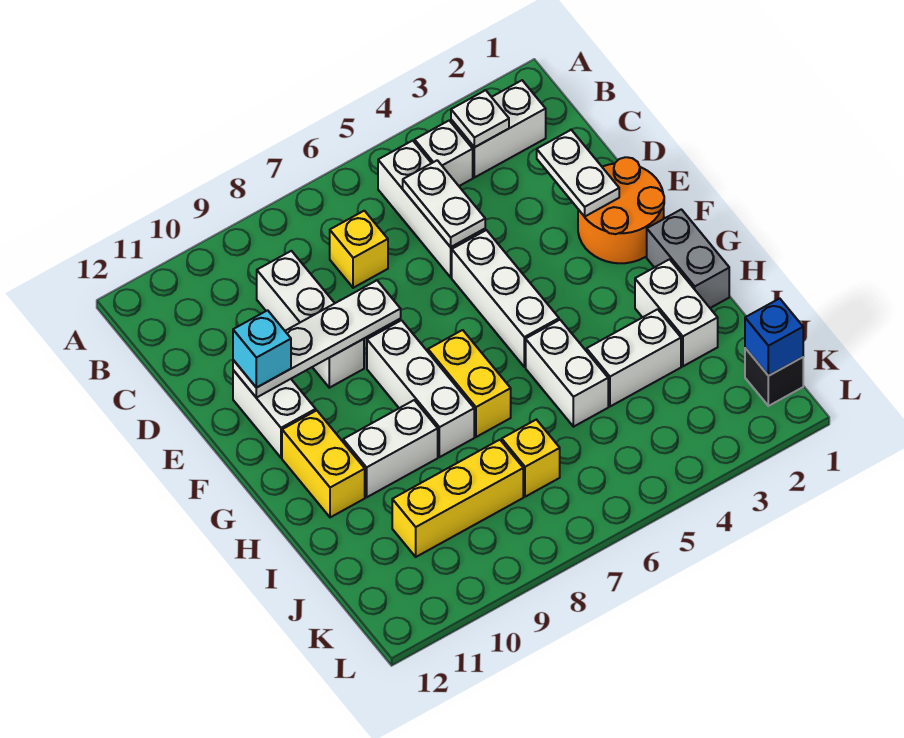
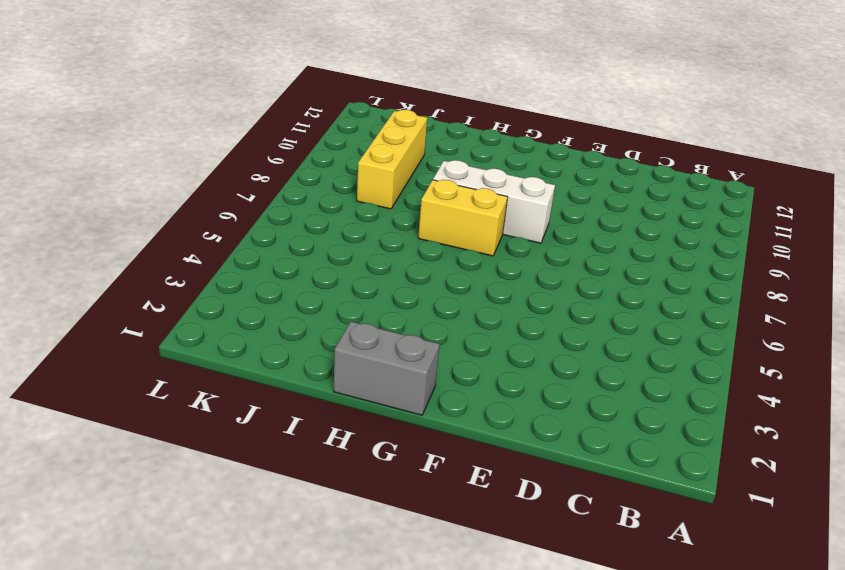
none -> white 1x2 brick [451,80,546,178]
none -> white 1x1 brick [415,121,473,186]
none -> white 1x3 brick [378,141,485,277]

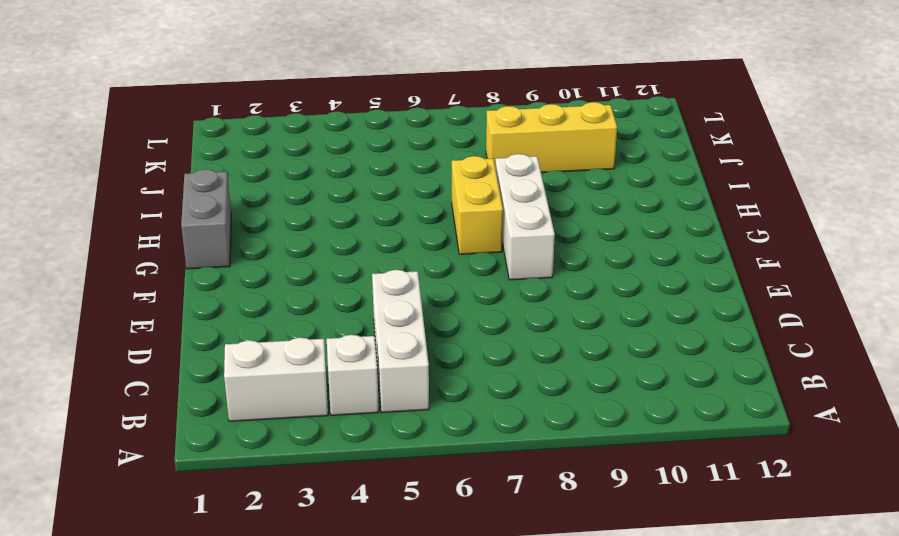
none -> yellow 1x1 brick [330,211,388,288]
none -> white 1x3 brick [257,251,364,388]
none -> orange 2x2 round brick [578,157,664,263]

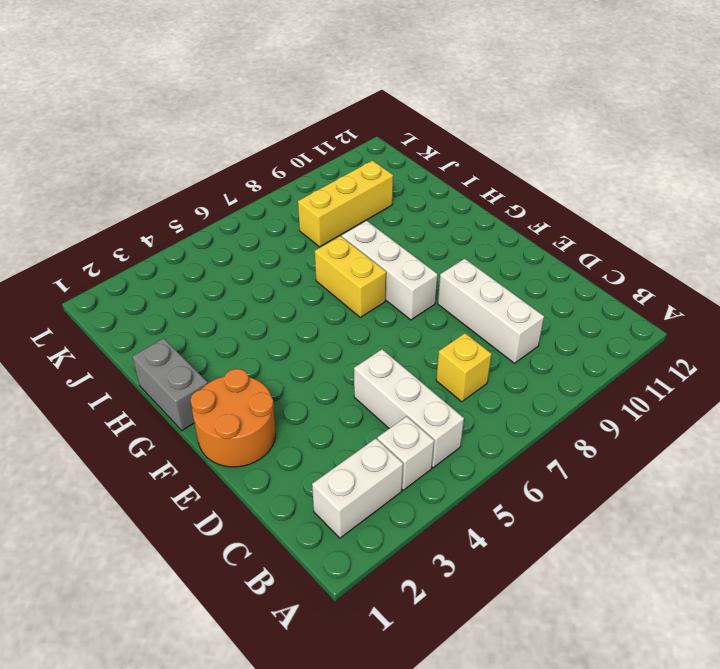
none -> white 1x3 brick [452,230,559,367]
none -> white 1x2 brick [233,370,316,458]
none -> yellow 1x2 brick [282,410,365,517]

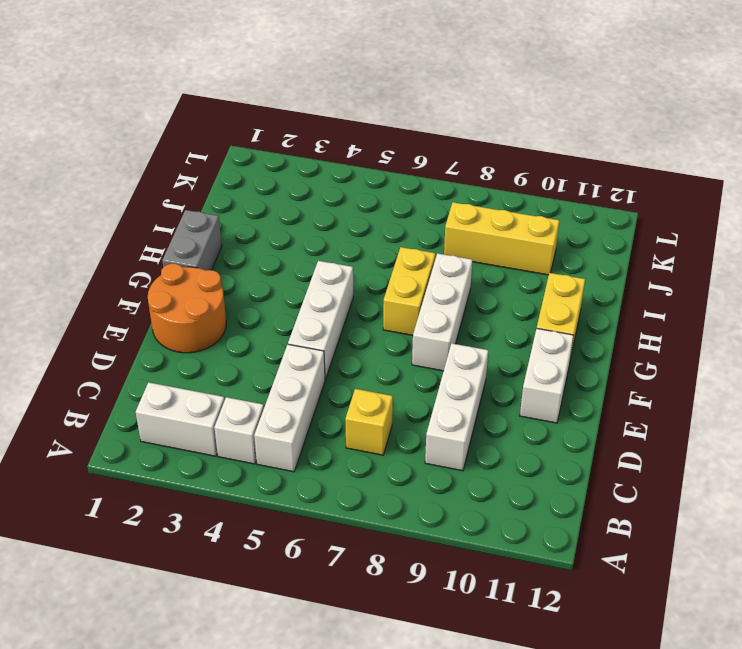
none -> white 1x2 brick [635,259,718,366]
none -> white 1x2 brick [526,320,608,427]
none -> white 1x2 brick [343,400,438,497]

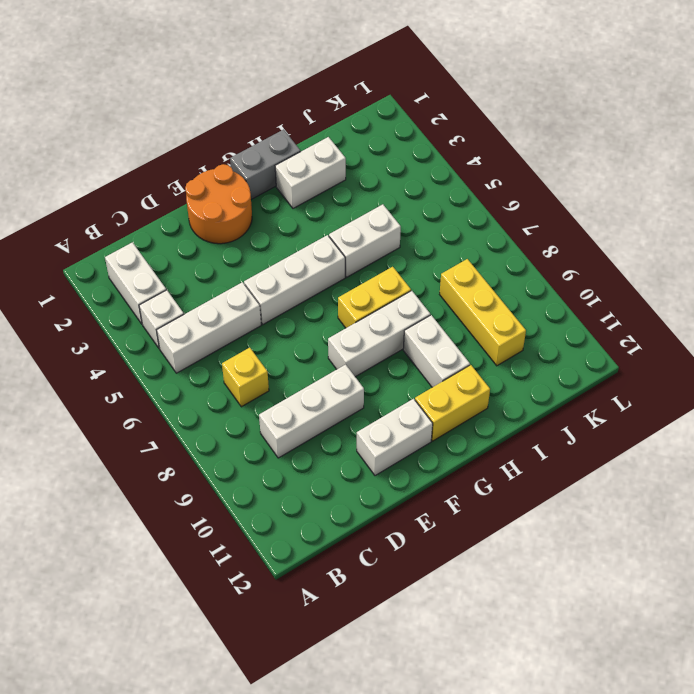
none -> white 1x2 brick [587,309,681,406]
none -> yellow 1x1 brick [502,420,560,497]
none -> black 1x1 brick [745,348,803,406]

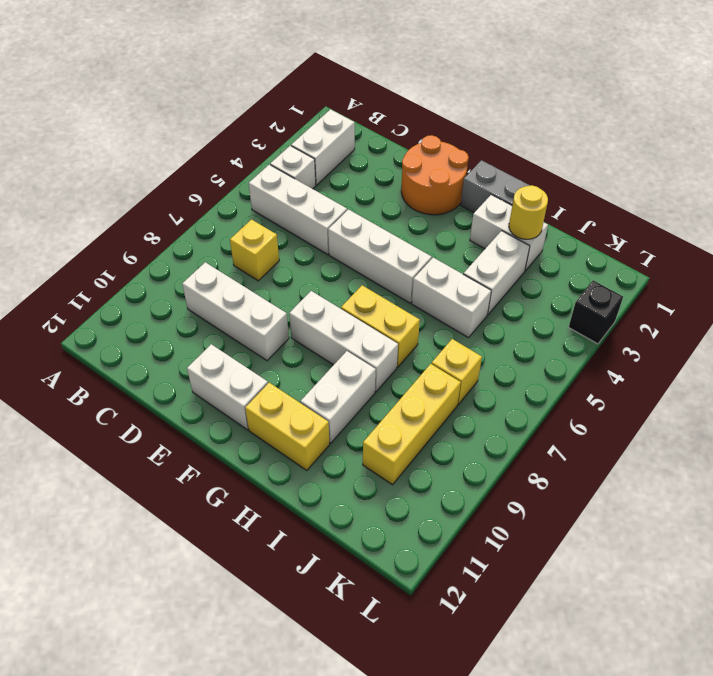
yellow 1x1 round brick [509,185,548,239] -> none
black 1x1 brick [569,280,623,344] -> black 1x1 brick moved to [745,348,803,406]
none -> white 1x1 plate [451,90,509,147]
none -> white 1x2 plate [403,160,485,247]
none -> white 1x2 plate [537,130,619,217]

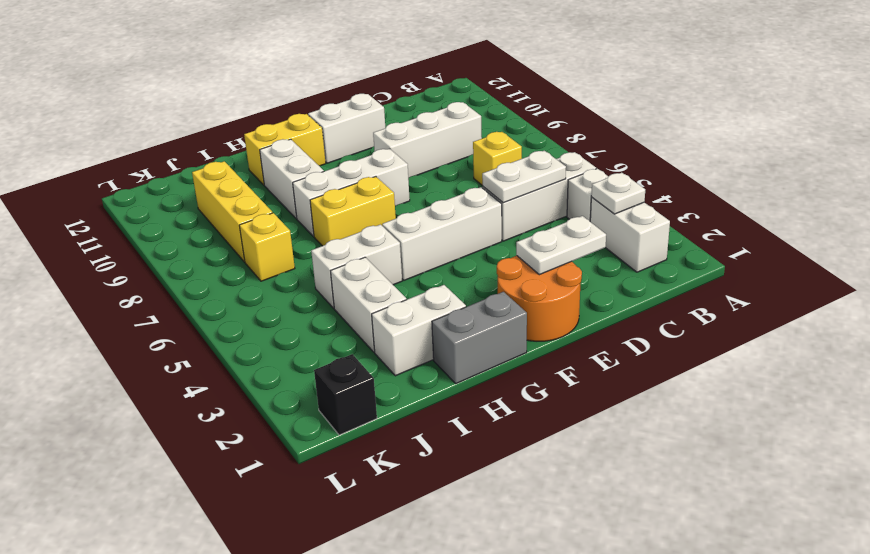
none -> white 1x4 plate [233,281,401,398]
none -> blue 1x1 brick [745,298,803,376]
none -> cyan 1x1 brick [233,310,291,388]

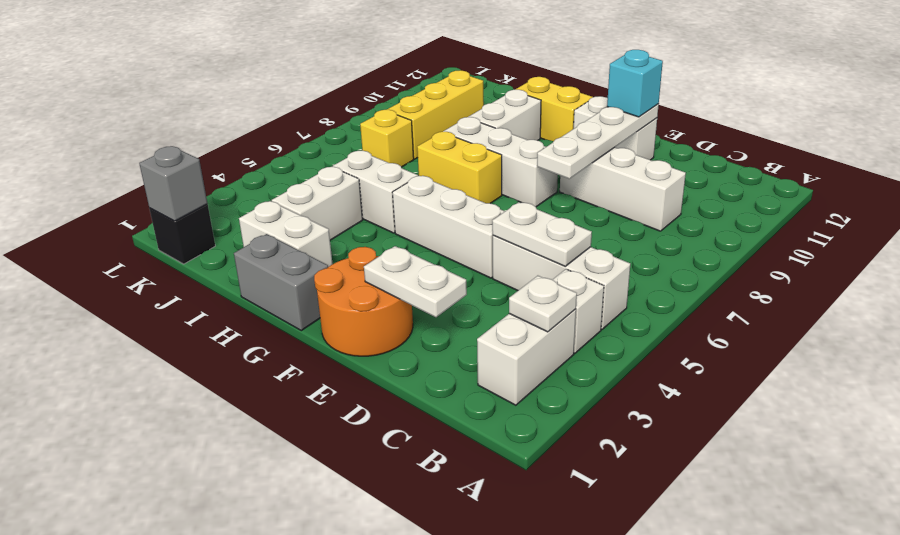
grey 1x1 brick [139,146,207,221] -> blue 1x1 brick [745,298,803,376]
none -> yellow 1x1 brick [330,211,388,288]

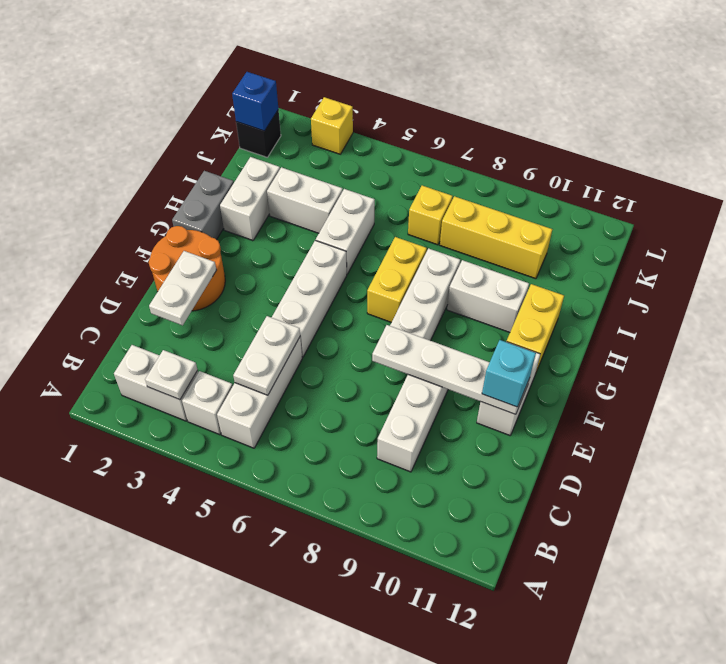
yellow 1x1 brick [311,97,353,154] -> yellow 1x1 brick moved to [330,211,388,288]

